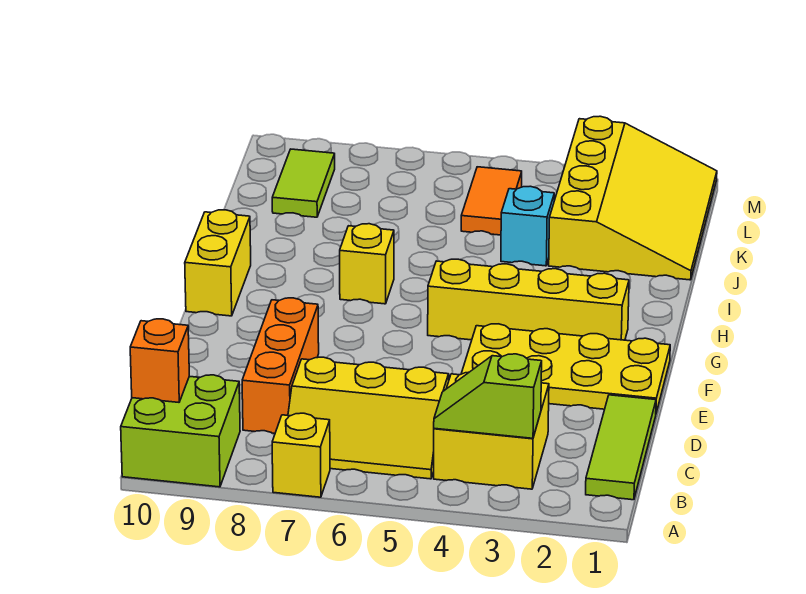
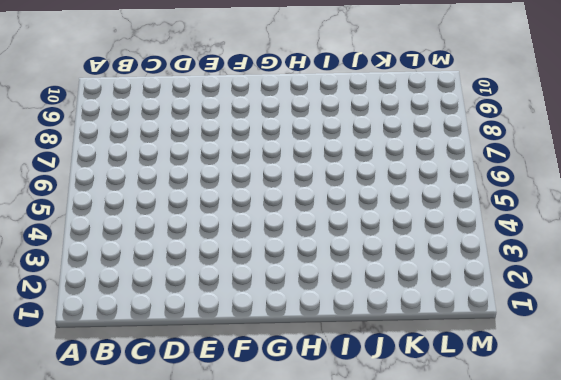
none -> yellow 1x1 brick [272,413,330,497]
none -> lime 2x2 brick [121,375,240,487]
none -> lime 1x3 tile [586,395,656,500]

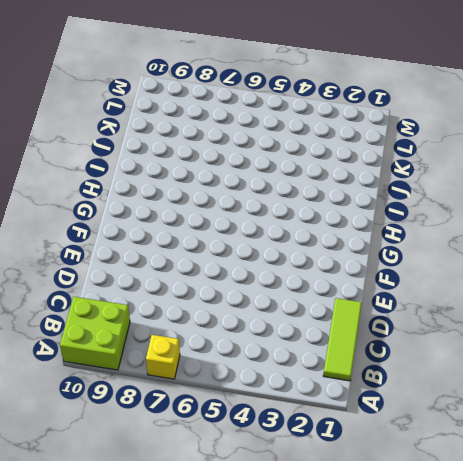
none -> yellow 2x2 brick [434,372,549,489]
none -> yellow 2x3 slope [288,357,449,479]
none -> orange 1x3 brick [242,298,319,434]

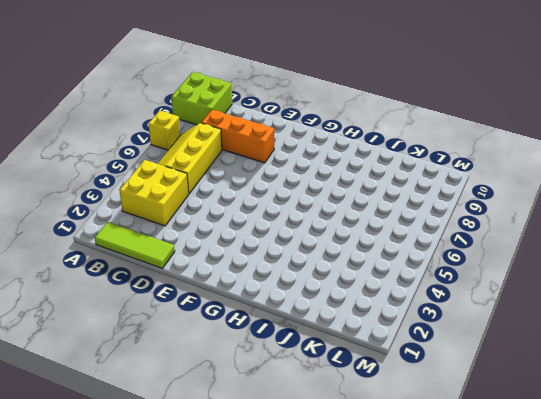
none -> yellow 2x4 plate [461,324,670,413]
none -> yellow 1x4 brick [428,259,629,340]
none -> yellow 1x2 brick [185,210,251,316]

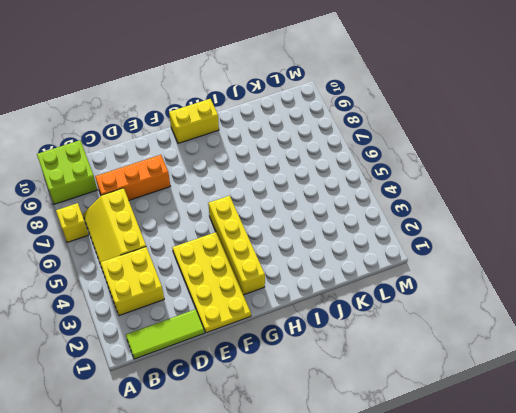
none -> yellow 1x1 brick [340,224,394,304]
none -> yellow 3x4 slope [549,116,717,280]
none -> cyan 1x1 brick [501,186,554,266]

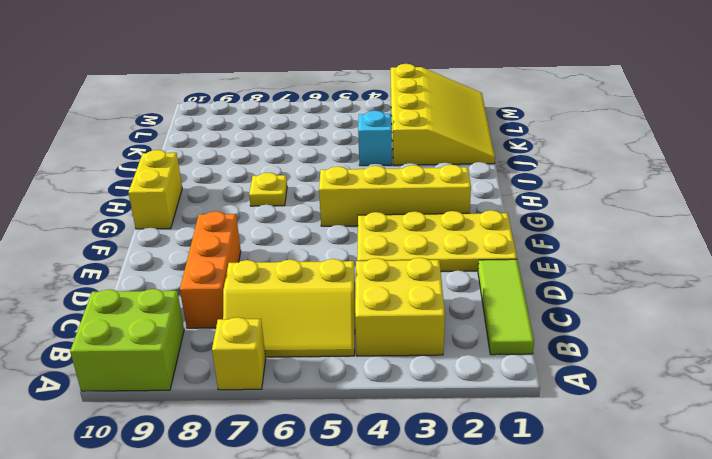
yellow 1x1 plate [249,173,287,206] -> yellow 1x1 brick [340,224,394,304]
none -> orange 1x2 tile [461,167,522,235]
none -> lime 1x2 tile [272,149,335,217]
none -> lime 1x2 slope [434,354,542,438]

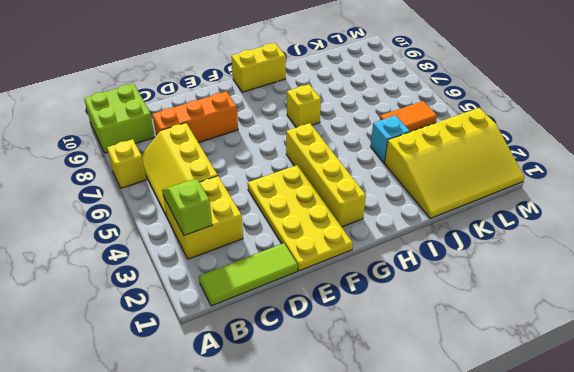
none -> lime 1x2 tile [272,149,335,217]
none -> orange 1x1 brick [130,319,189,402]

